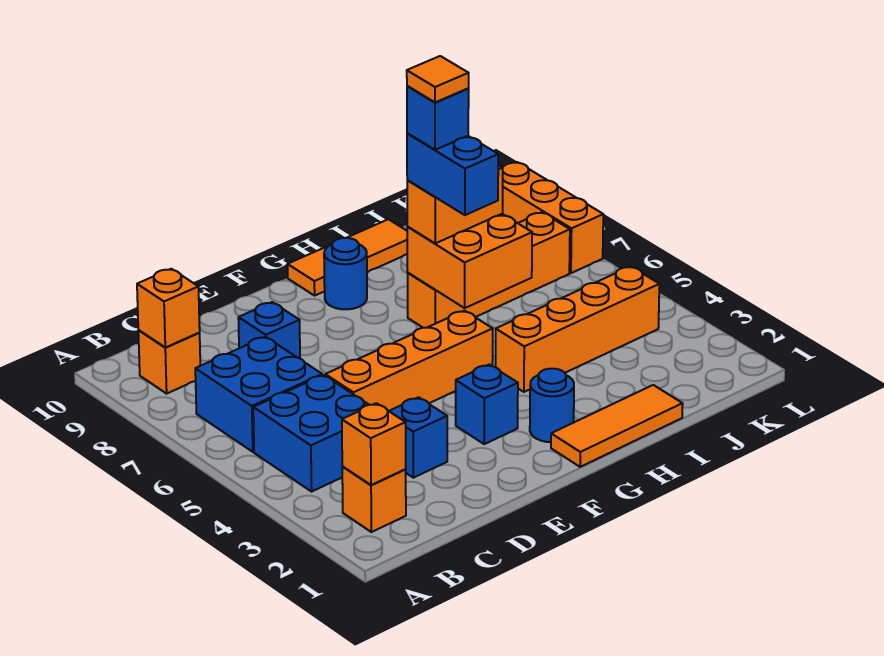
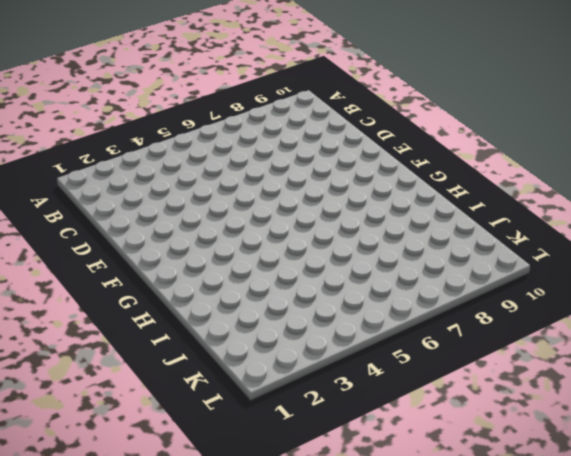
none -> orange 1x1 brick [342,466,406,532]
none -> blue 2x2 brick [253,375,369,492]
none -> blue 2x2 brick [195,337,322,452]

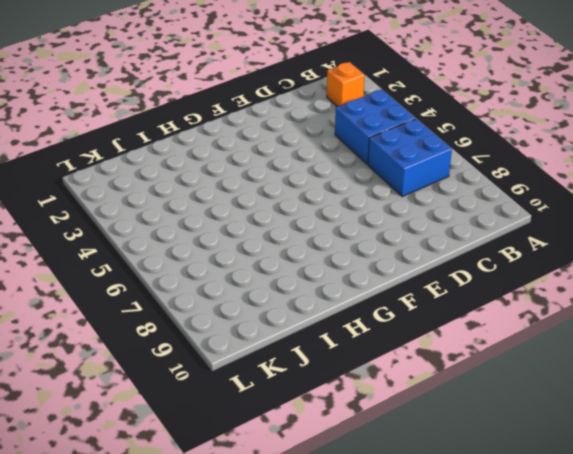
none -> orange 1x1 brick [138,330,200,394]
none -> blue 1x1 brick [389,397,447,478]
none -> orange 1x4 brick [325,311,493,411]

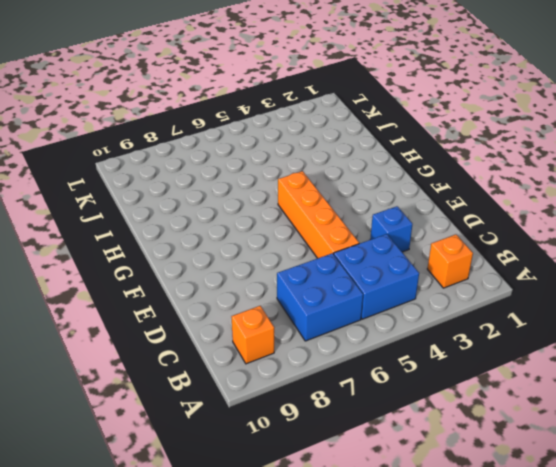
none -> blue 1x1 brick [238,302,300,358]
none -> blue 1x1 brick [456,365,518,444]
none -> orange 1x3 tile [551,385,683,467]

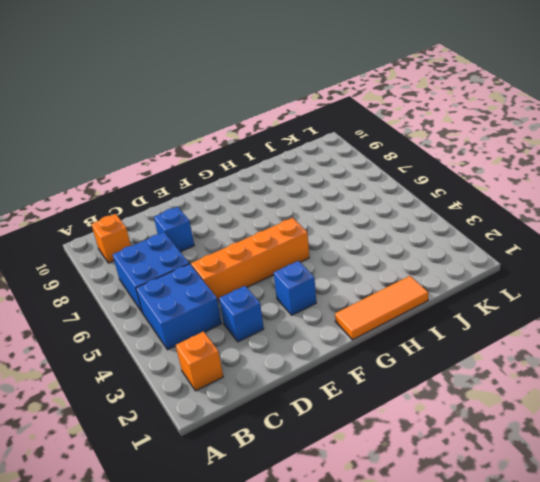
none -> blue 1x1 round brick [530,369,574,442]
none -> blue 1x1 round brick [324,238,367,309]
none -> orange 1x3 tile [288,219,407,296]

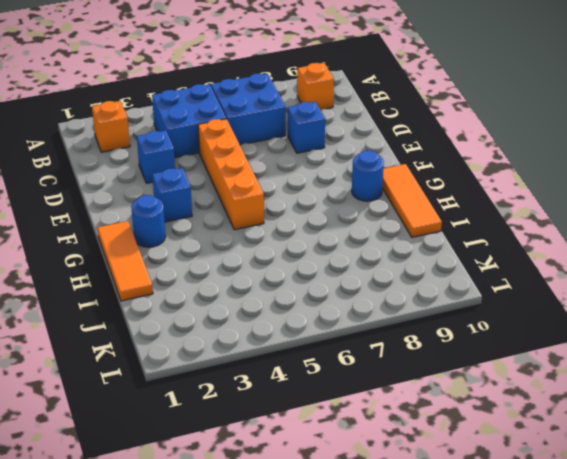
none -> orange 1x4 brick [496,266,659,392]
none -> orange 1x4 brick [408,212,570,328]
none -> orange 1x3 brick [502,162,603,273]

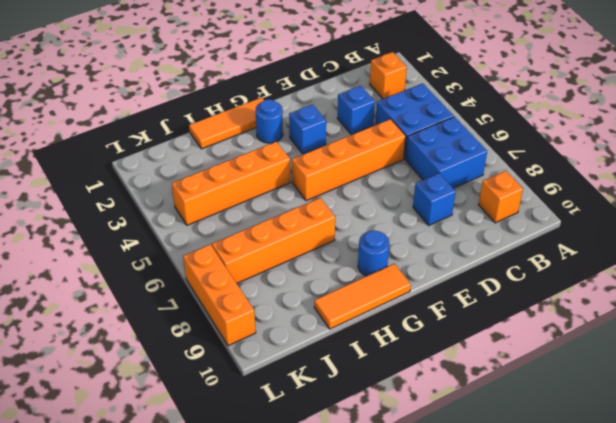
none -> orange 1x1 brick [342,403,406,485]
none -> orange 1x1 brick [137,269,200,347]
none -> orange 2x2 brick [407,214,532,308]

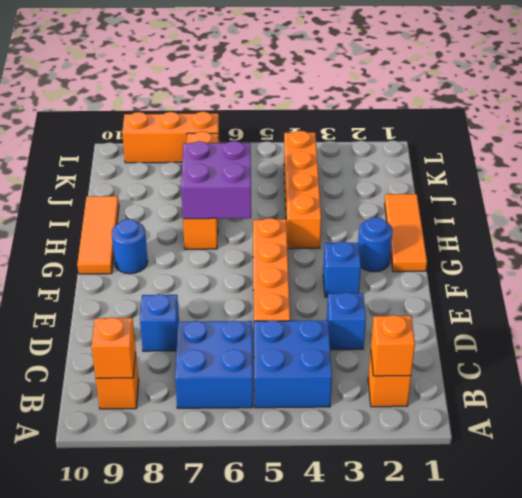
purple 2x2 brick [181,141,251,219] -> orange 2x2 brick [407,214,532,308]
none -> orange 1x2 brick [407,165,503,243]
none -> blue 1x2 brick [407,133,498,215]
none -> blue 1x1 brick [407,86,469,150]

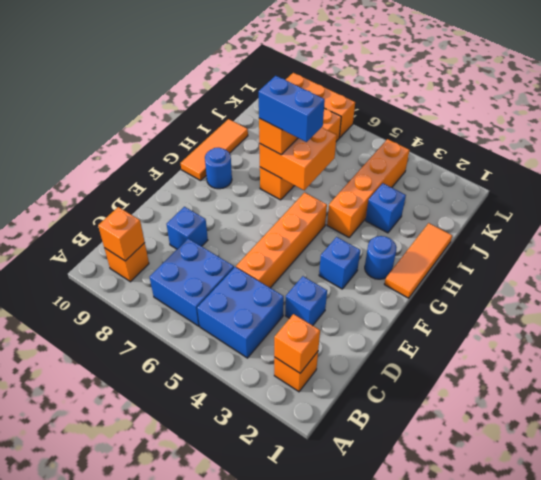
blue 1x1 brick [365,183,406,233] -> blue 1x1 brick moved to [407,86,469,150]
none -> orange 1x1 tile [407,56,469,102]

